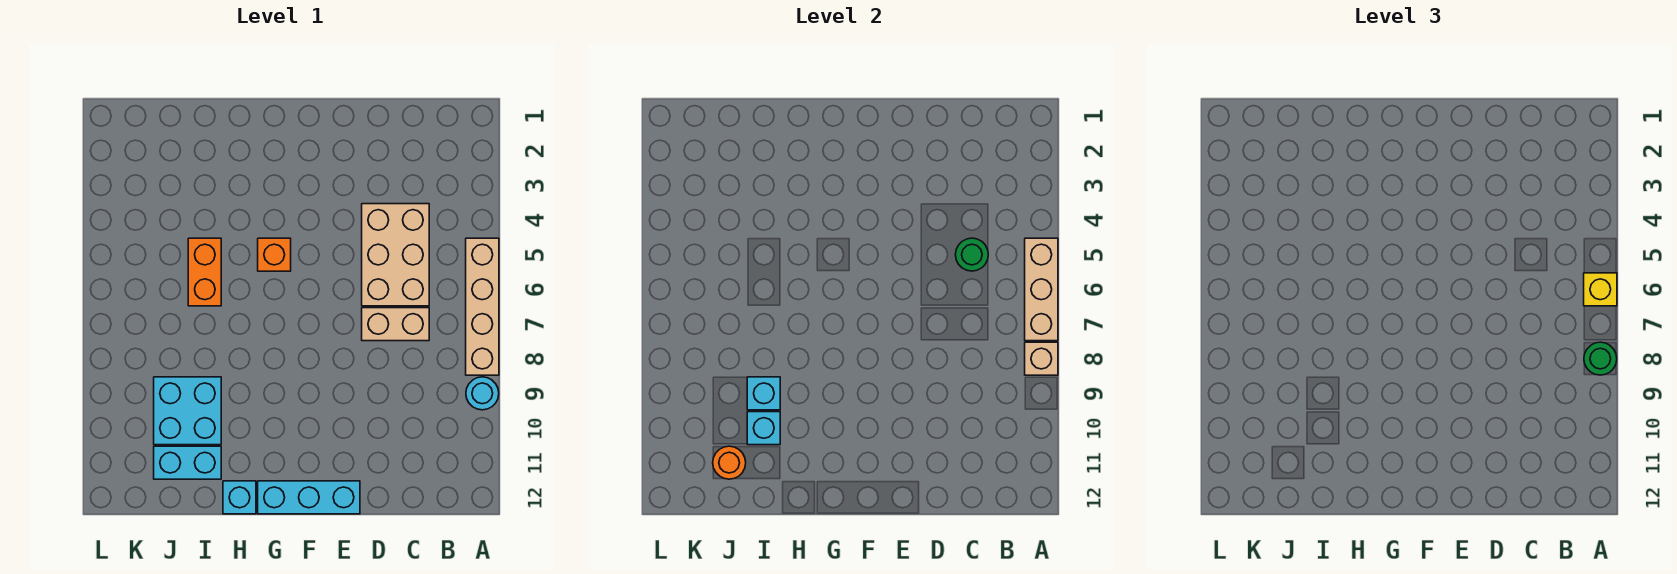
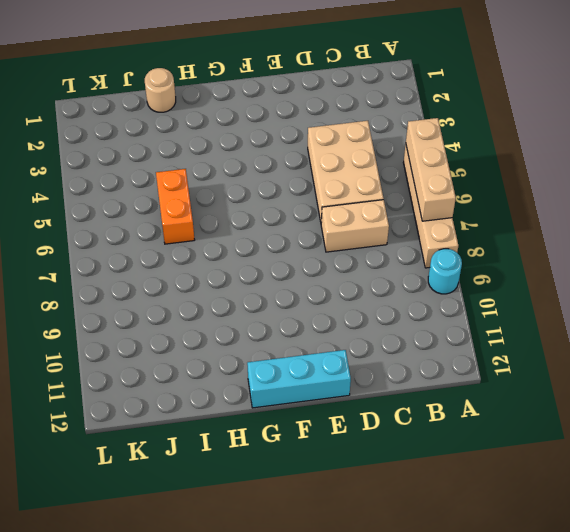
tan 1x1 round brick [145,68,176,112] -> none
none -> orange 1x1 brick [258,238,291,271]
none -> cyan 1x1 brick [223,481,256,514]
none -> cyan 2x2 brick [154,377,221,445]

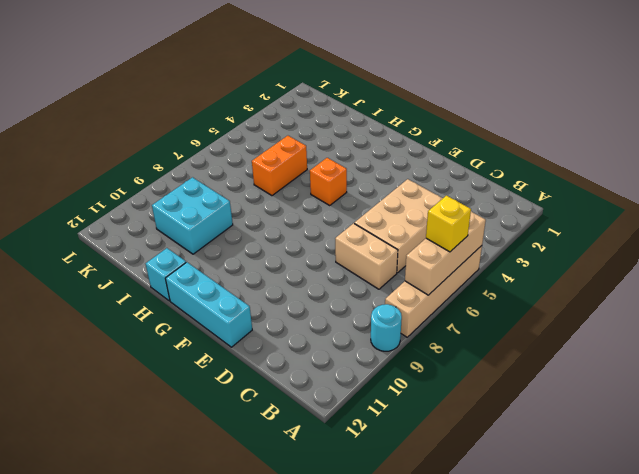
none -> cyan 1x2 brick [154,446,221,479]
none -> tan 1x1 brick [1025,342,1058,375]
none -> green 1x1 round brick [955,238,988,271]

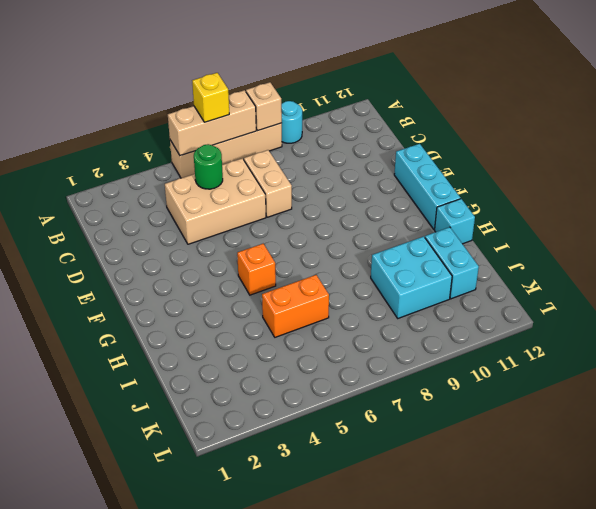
none -> cyan 1x1 brick [747,377,780,410]
none -> cyan 1x1 brick [747,412,780,445]
none -> orange 1x1 round brick [713,446,746,479]

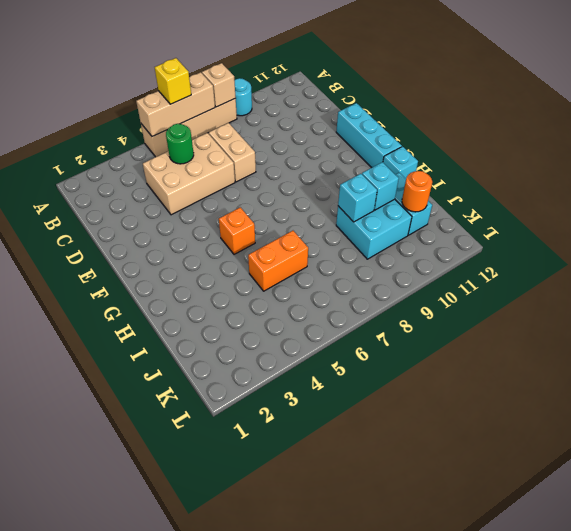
none -> green 1x1 round brick [1584,342,1617,375]

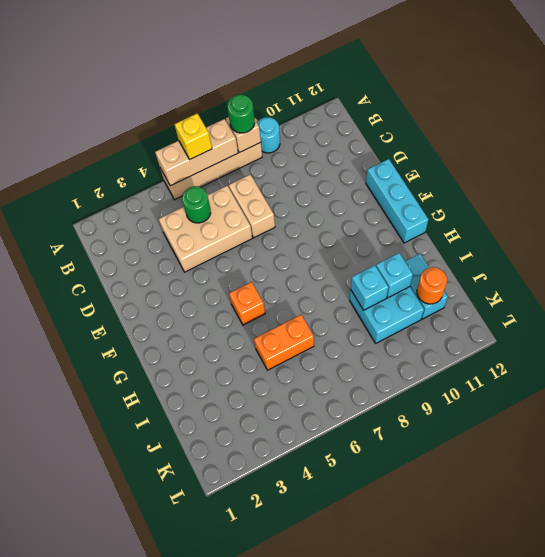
none -> cyan 1x1 brick [223,481,256,514]

